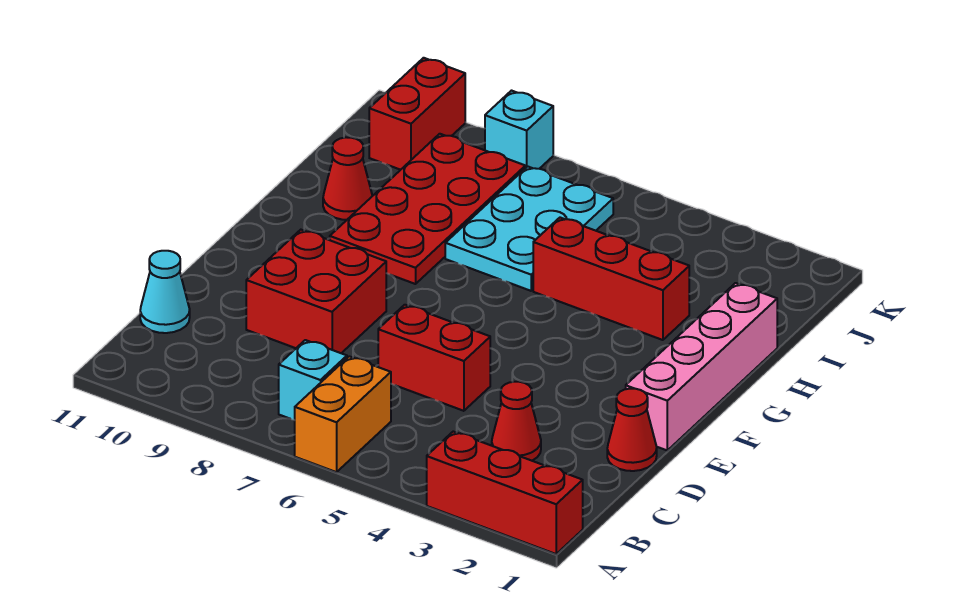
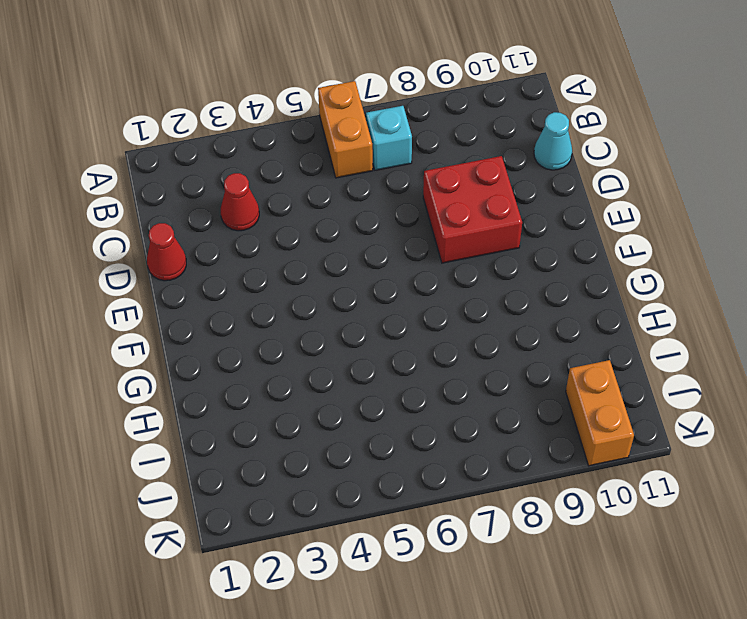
orange 1x2 brick [566,360,634,466] -> red 1x2 brick [369,58,465,170]
none -> red 1x3 brick [427,432,583,554]
none -> red 1x2 brick [378,305,490,411]
none -> pink 1x4 brick [626,283,777,450]

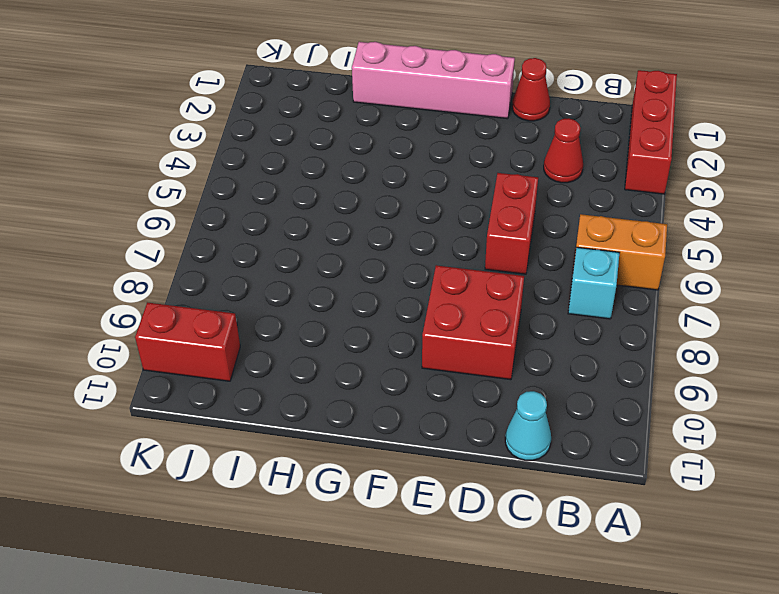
none -> red 2x4 plate [330,134,525,284]
none -> red 1x3 brick [533,218,689,340]
none -> cyan 2x3 plate [445,166,613,291]

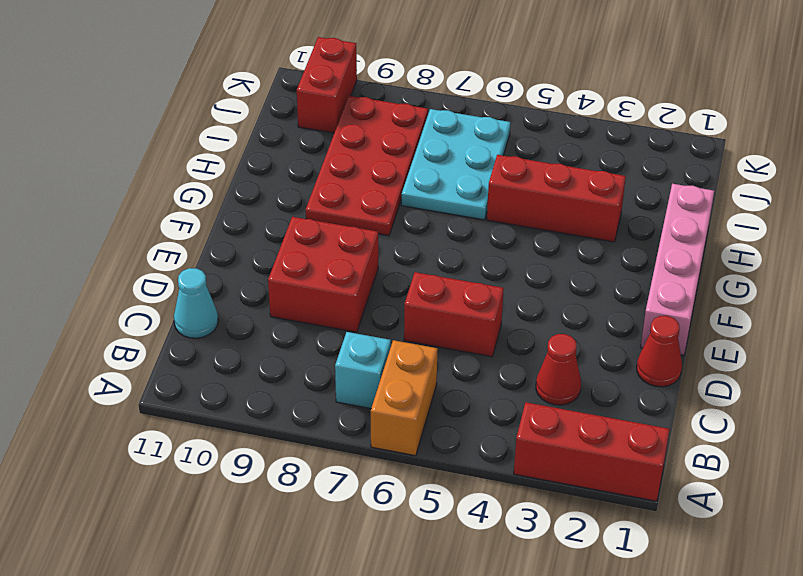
none -> red 1x1 cone [323,137,372,220]
none -> cyan 1x1 brick [485,91,553,169]

